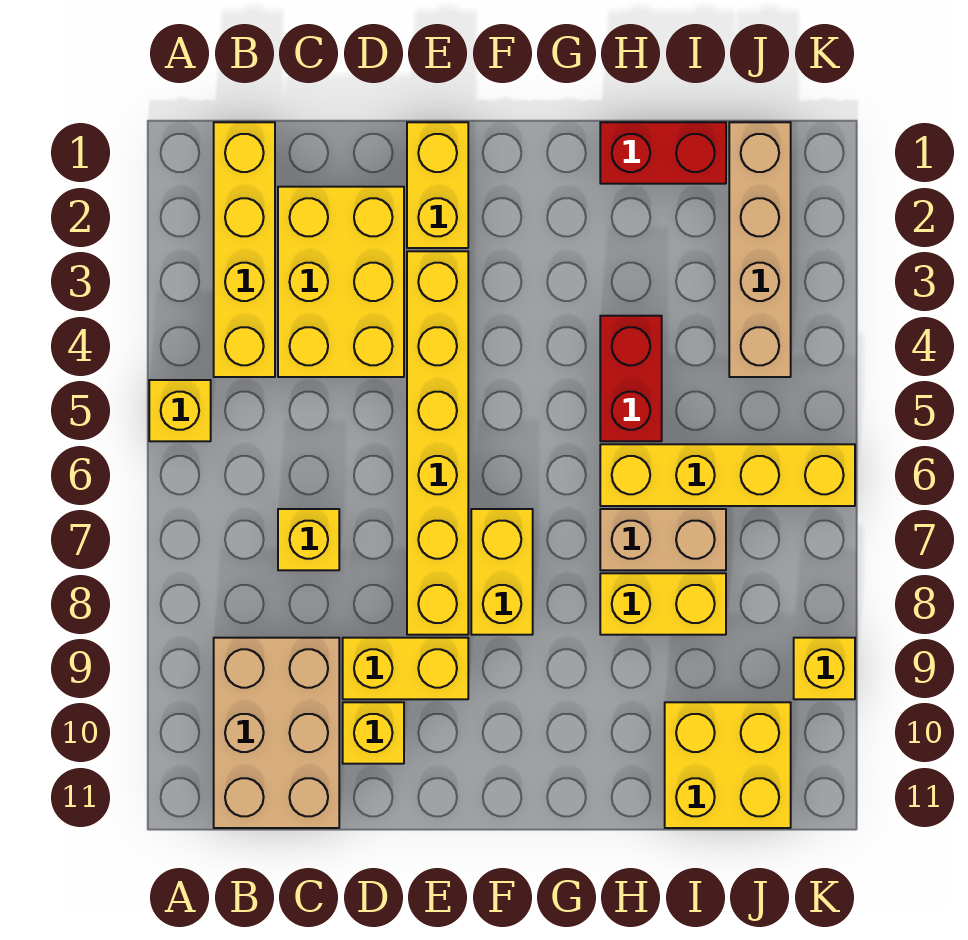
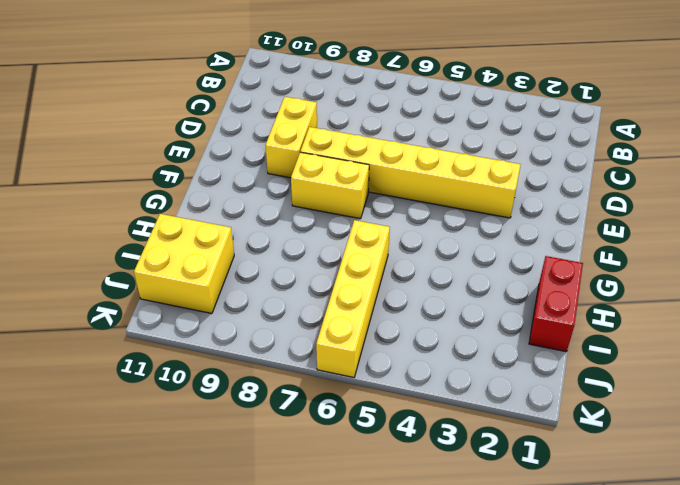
none -> yellow 1x1 brick [149,380,211,441]
none -> yellow 1x4 brick [214,122,275,377]
none -> tan 2x3 brick [214,638,339,828]

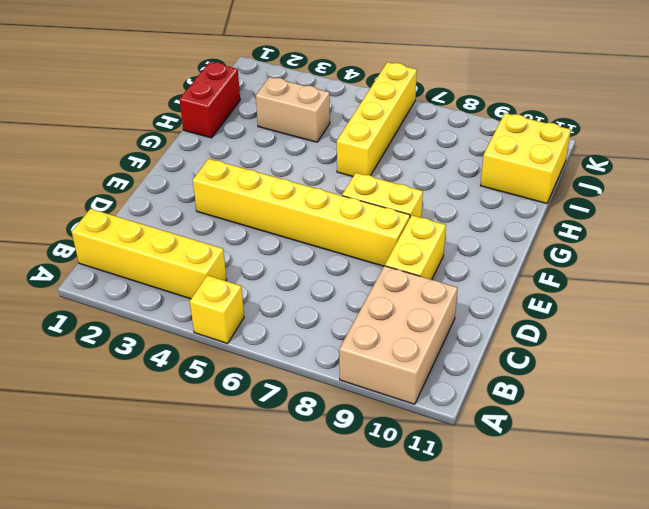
tan 2x3 brick [339,266,458,404] -> tan 2x3 brick turned to [214,638,339,828]
tan 1x2 brick [256,77,330,142] -> tan 1x2 brick turned to [600,509,726,570]
none -> yellow 2x3 brick [278,187,404,377]
none -> yellow 1x1 brick [278,509,339,570]
none -> yellow 1x1 brick [343,702,404,764]

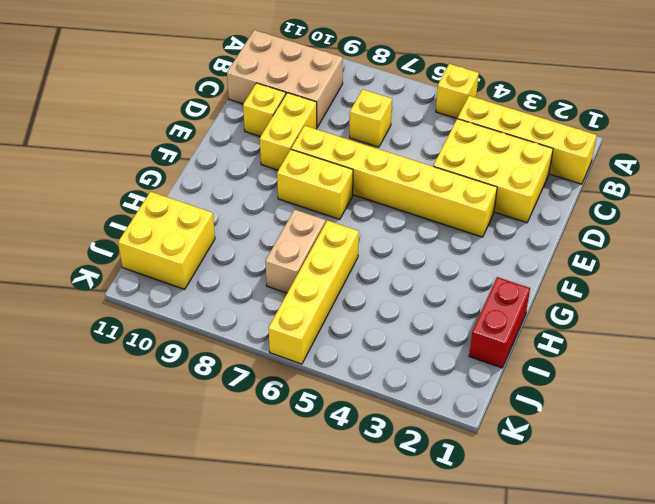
none -> yellow 1x2 brick [407,122,468,248]
none -> red 1x2 brick [600,316,662,441]
none -> yellow 1x2 brick [600,573,726,635]

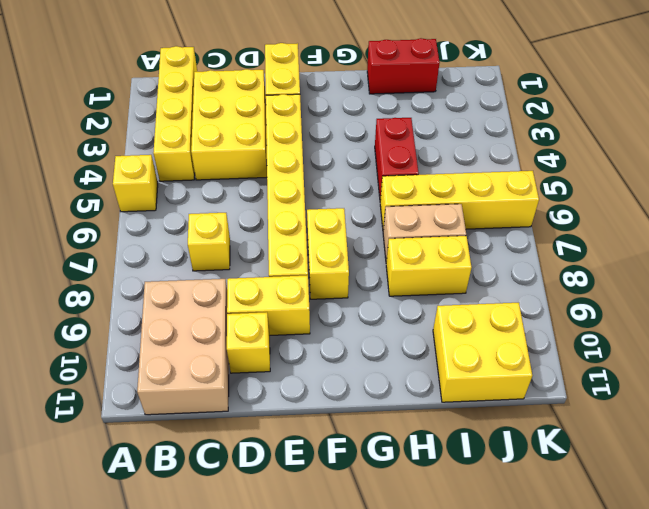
none -> tan 1x4 brick [729,122,791,377]
none -> yellow 1x1 brick [794,638,855,699]

